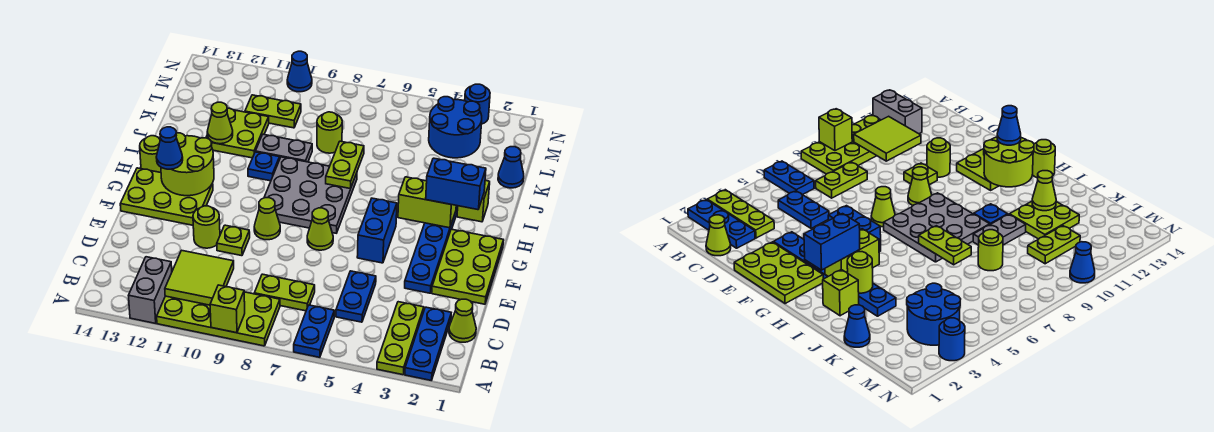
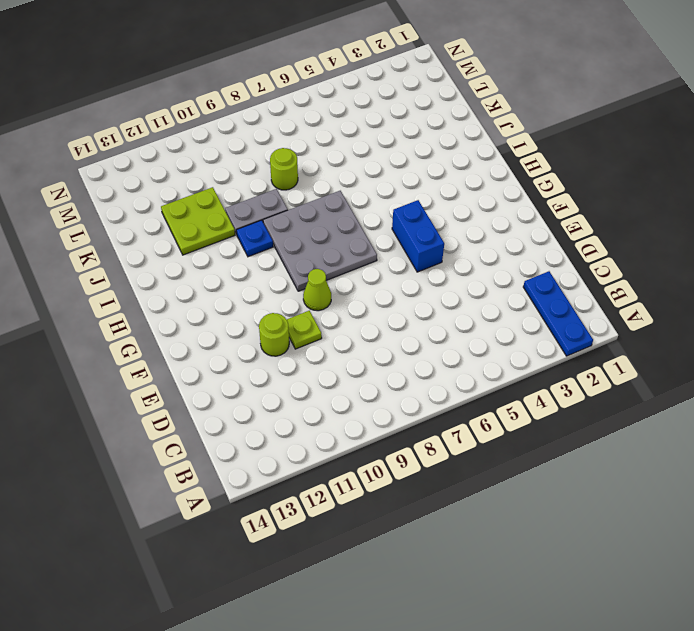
none -> lime 1x3 plate [377,302,424,375]
none -> blue 1x2 plate [294,305,334,357]
none -> lime 2x4 plate [157,292,280,346]
none -> grey 1x2 brick [128,257,172,323]

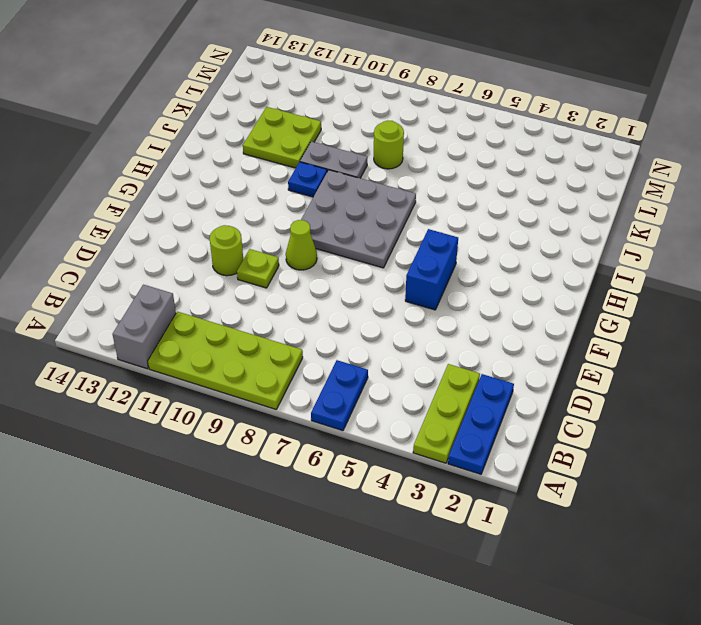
none -> lime 1x1 cone [449,299,476,342]
none -> blue 1x2 plate [336,271,376,322]
none -> lime 1x2 plate [254,274,315,311]
none -> lime 2x3 plate [432,229,503,304]

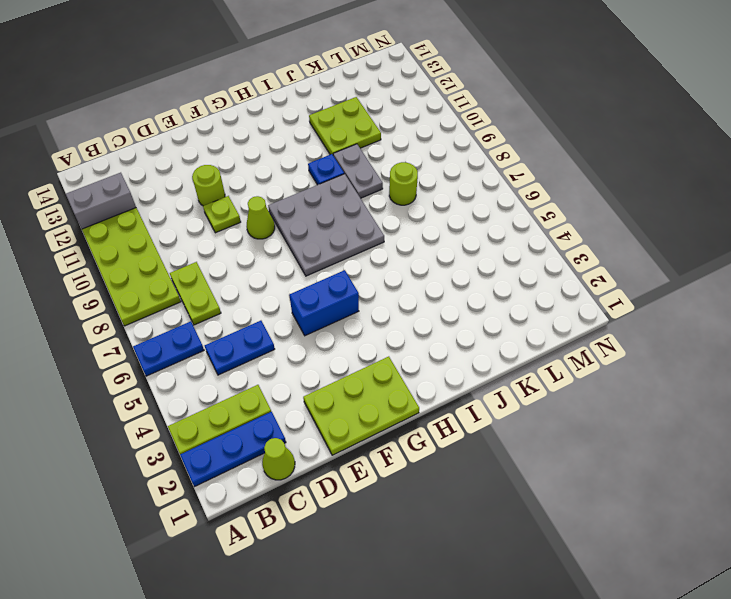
none -> blue 1x6 plate [405,206,458,293]
none -> lime 1x1 cone [307,208,333,250]
none -> lime 2x3 plate [120,168,213,225]
none -> lime 1x1 round brick [140,136,161,173]

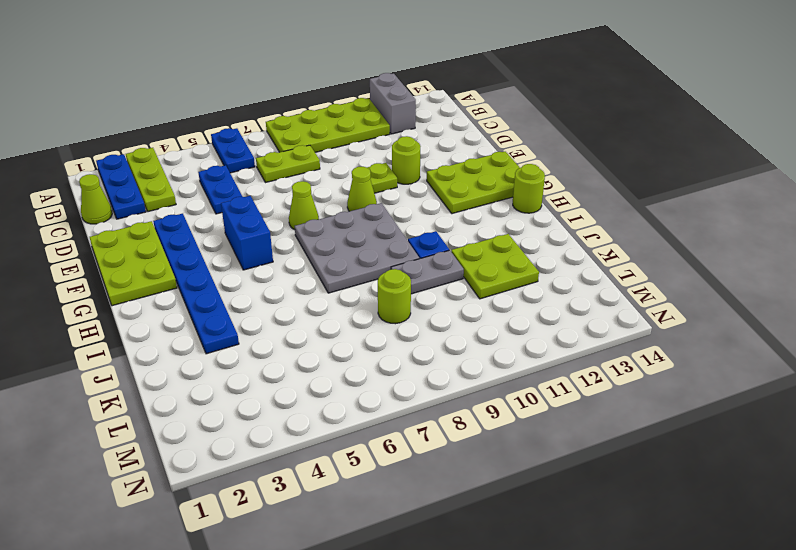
none -> lime 1x1 brick [457,180,490,222]
none -> blue 1x1 cone [498,147,524,188]
none -> blue 2x2 round brick [429,97,482,158]
none -> lime 1x2 plate [245,95,301,128]

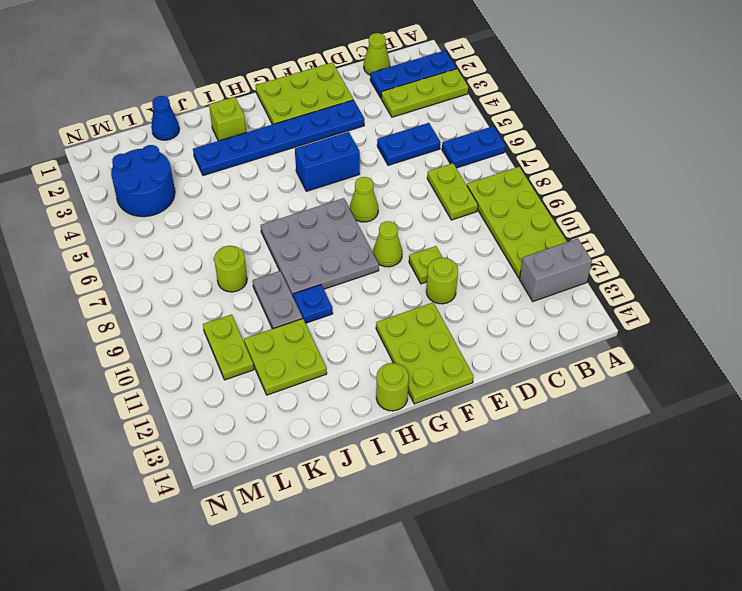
none -> blue 1x1 round brick [465,84,490,124]
none -> blue 1x1 cone [287,51,312,92]
none -> lime 1x1 brick [210,285,245,333]
none -> lime 2x2 tile [165,250,234,305]

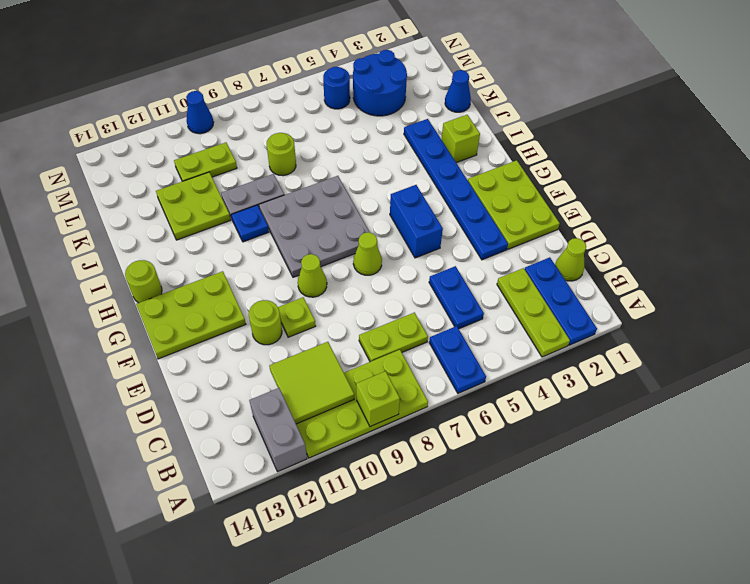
blue 1x1 round brick [323,67,350,109] -> blue 1x1 round brick moved to [465,84,490,124]
none -> lime 2x2 round brick [161,133,214,196]
none -> lime 1x2 brick [398,177,456,228]
none -> lime 1x1 round brick [847,252,873,293]
none -> lime 1x2 plate [326,141,364,189]

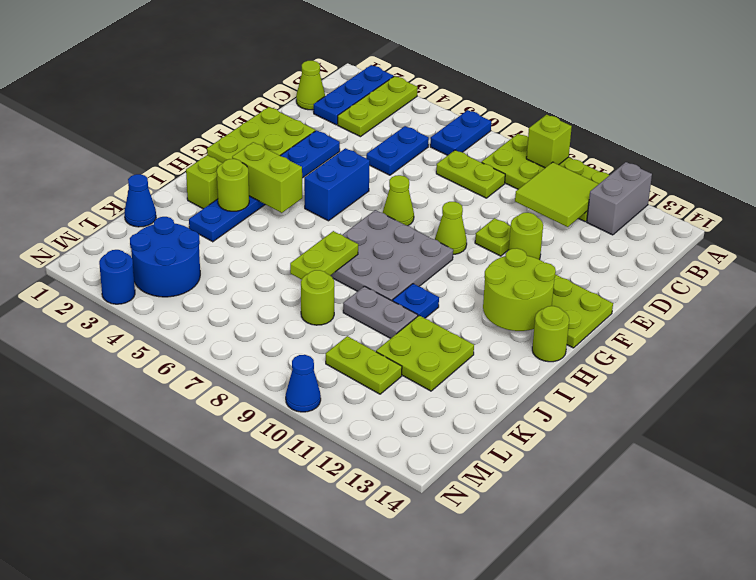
none -> lime 1x1 cone [207,102,233,144]
none -> blue 1x1 cone [156,127,183,169]
none -> blue 1x2 brick [426,158,486,210]

